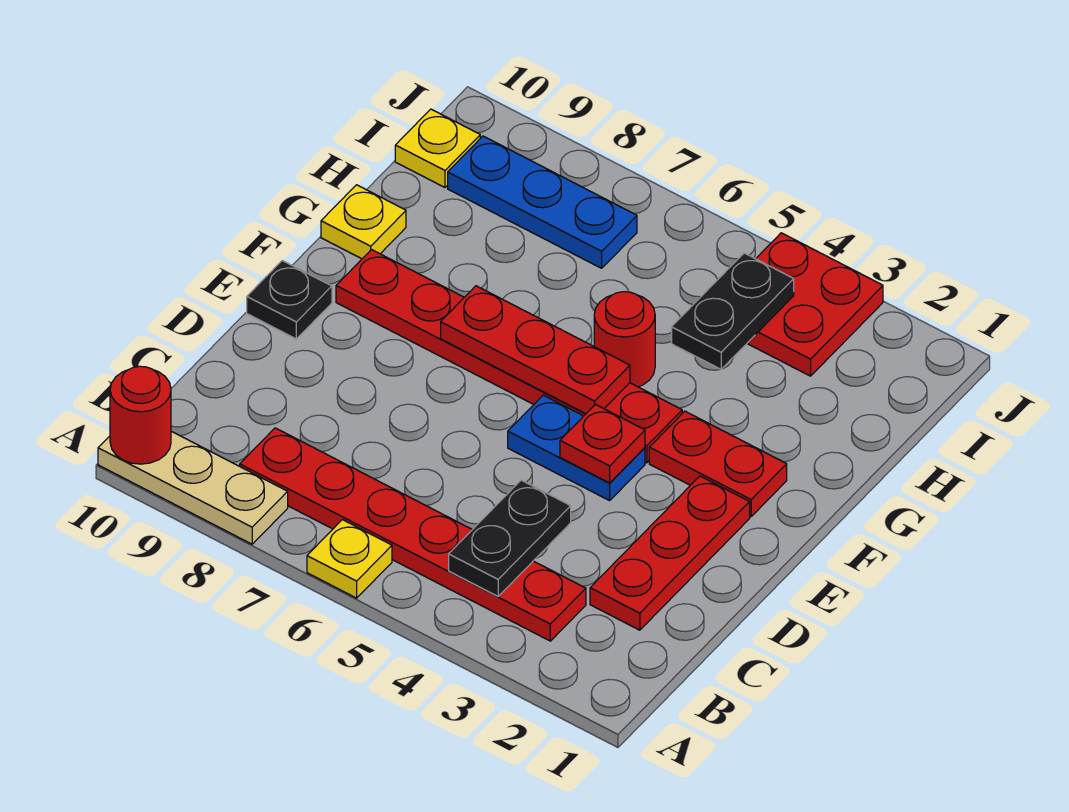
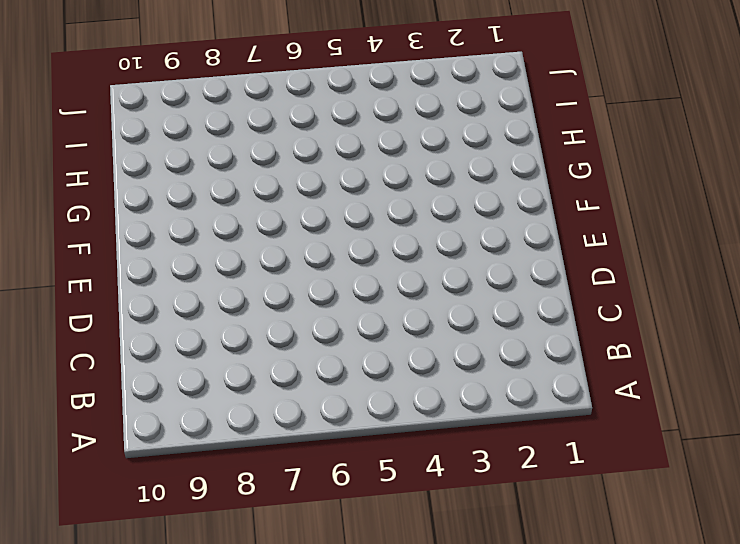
none -> yellow 1x1 plate [307,520,392,598]
none -> tan 1x3 plate [98,431,288,544]
none -> red 1x6 plate [240,428,586,641]

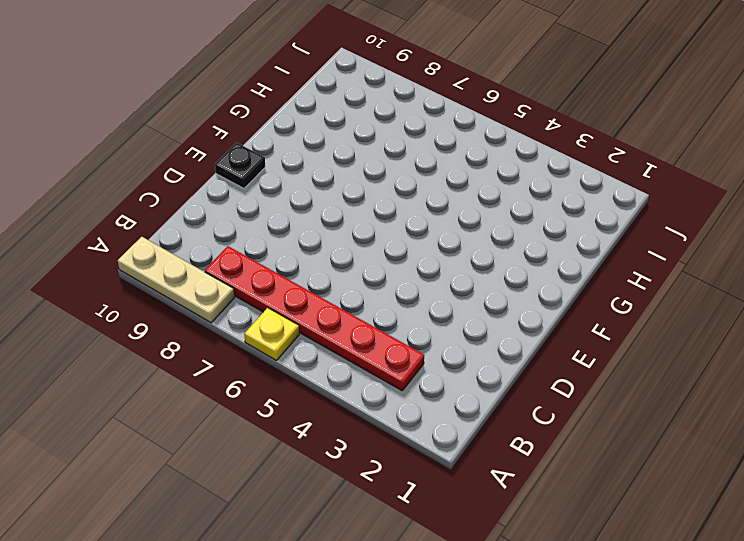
none -> red 1x3 plate [590,476,750,630]
none -> blue 1x2 plate [508,395,645,501]
none -> red 1x2 plate [649,411,787,516]

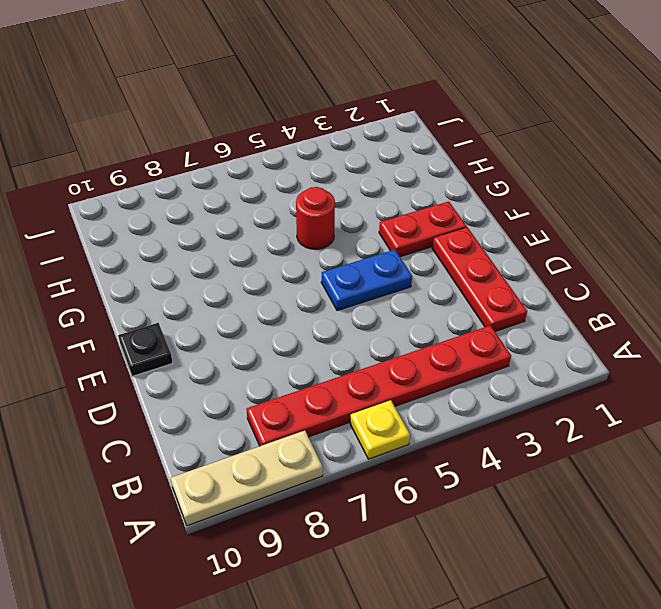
none -> red 1x6 plate [336,250,682,463]
none -> yellow 1x1 plate [321,185,406,259]
none -> red 2x2 plate [747,233,883,376]

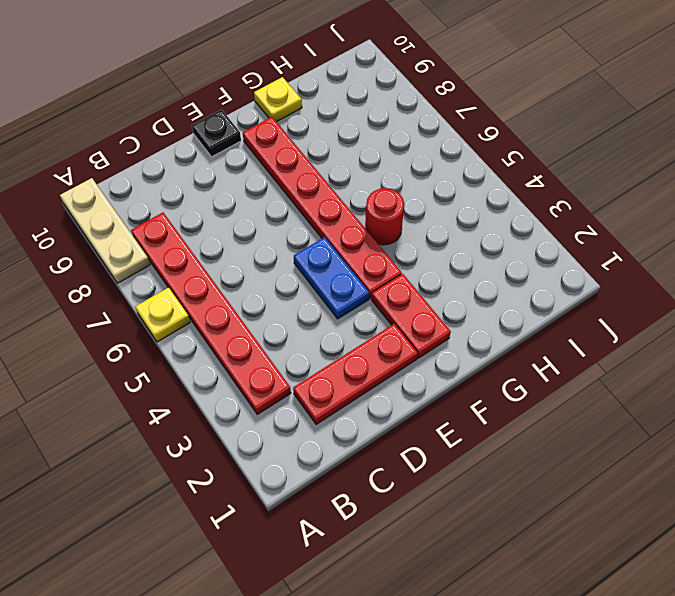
none -> red 2x2 plate [747,233,883,376]
none -> blue 1x3 plate [448,136,637,268]
none -> yellow 1x1 plate [395,109,480,187]

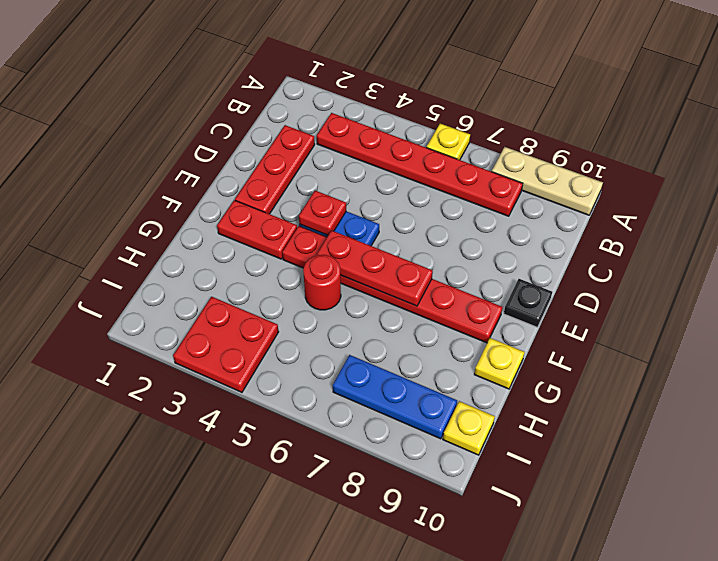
none -> red 1x1 round brick [110,366,171,464]
none -> black 1x2 plate [449,480,571,596]
none -> black 1x2 plate [672,253,794,369]

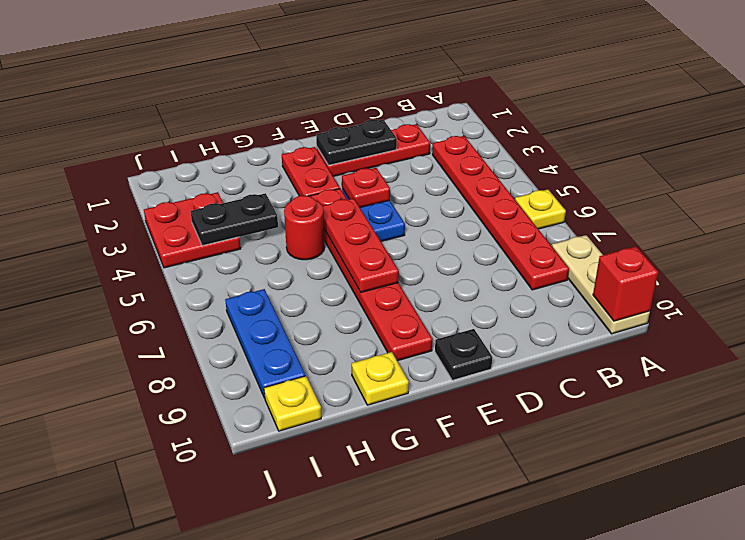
red 1x1 brick [593,246,658,321] -> red 1x1 round brick [110,366,171,464]
black 1x2 plate [316,120,397,165] -> black 1x2 plate moved to [449,480,571,596]

